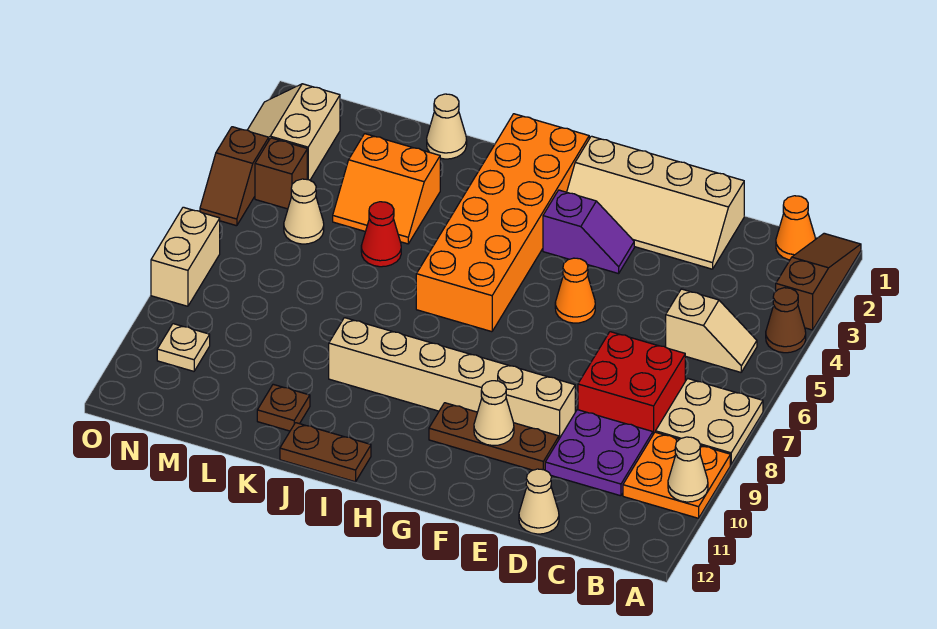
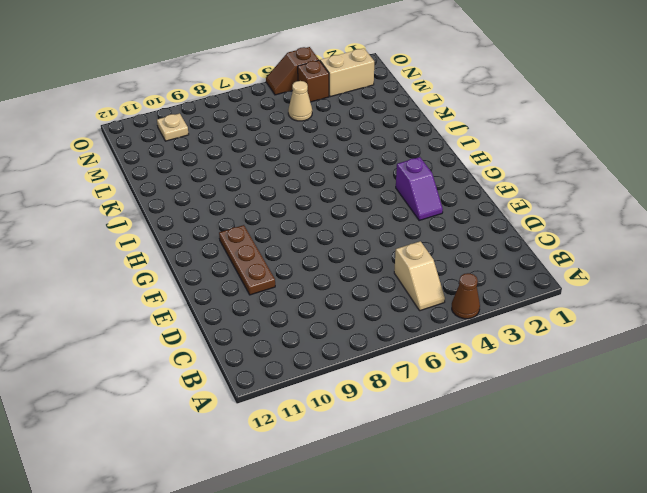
none -> brown 1x3 slope [776,233,861,330]
none -> tan 2x2 plate [656,378,763,464]
none -> orange 2x2 plate [623,432,730,518]

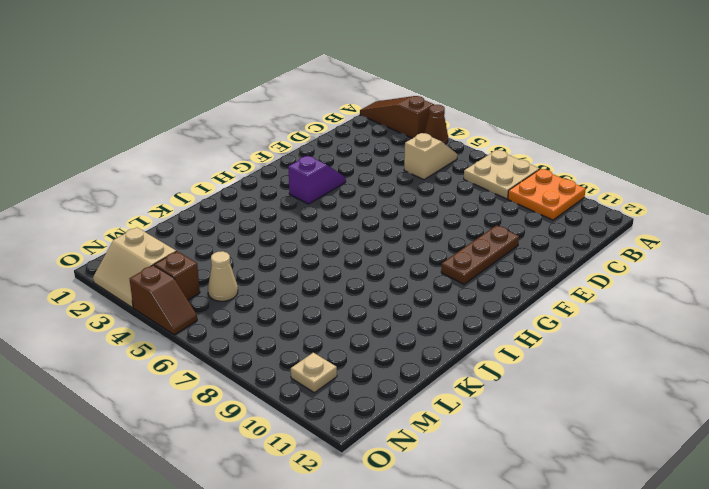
none -> orange 1x1 cone [776,196,815,260]
none -> red 2x2 brick [578,332,685,434]
none -> purple 2x2 plate [545,410,653,496]

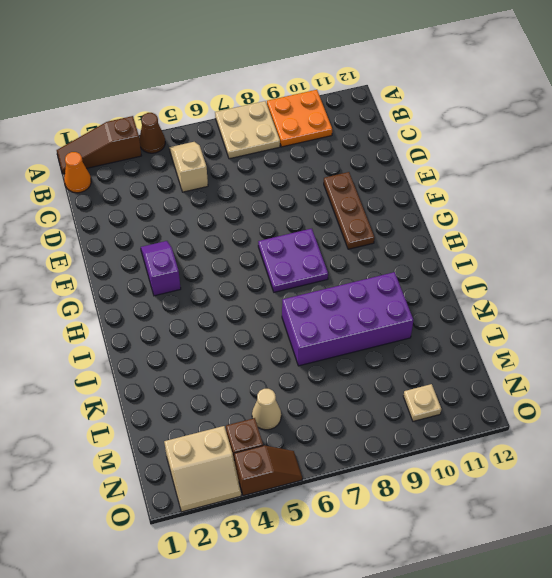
purple 2x2 plate [258,229,328,292] -> purple 2x2 plate moved to [545,410,653,496]
purple 2x4 brick [282,272,413,366] -> tan 1x6 brick [329,318,575,439]
none -> red 2x2 brick [578,332,685,434]
none -> tan 2x4 slope [567,136,744,269]
none -> tan 1x1 cone [519,469,559,534]

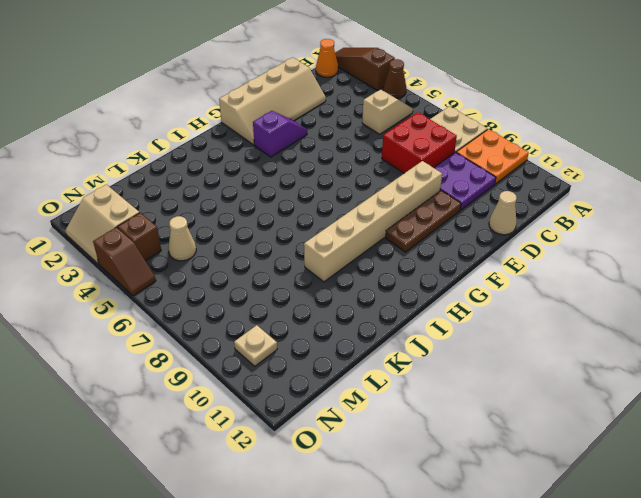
none -> orange 1x1 cone [555,258,595,323]
none -> orange 2x6 brick [416,114,589,332]
none -> brown 1x2 plate [280,423,371,482]

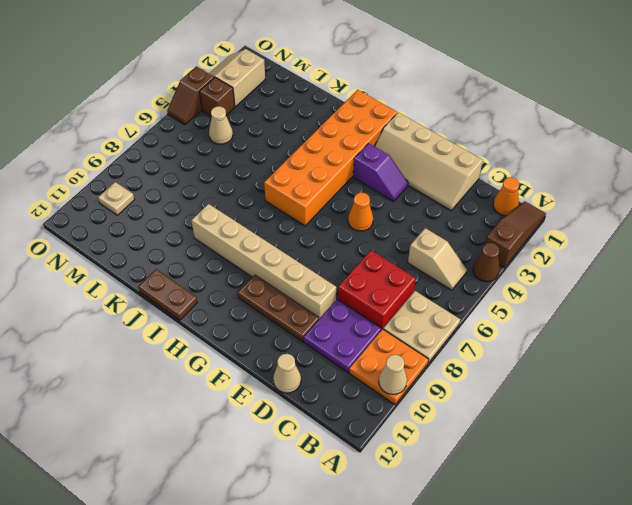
none -> tan 1x1 cone [427,94,467,159]
none -> orange 2x2 slope [333,134,440,244]
none -> red 1x1 cone [361,202,401,267]

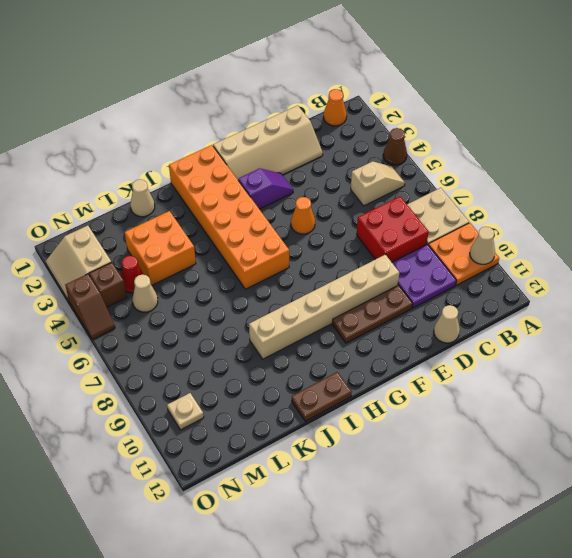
orange 2x2 brick [125,211,196,285] -> orange 2x2 slope [333,134,440,244]
red 1x1 cone [121,256,144,293] -> red 1x1 cone moved to [361,202,401,267]
none -> brown 1x3 slope [776,233,861,330]
none -> brown 1x1 plate [257,384,310,431]
none -> tan 1x2 brick [151,207,220,306]

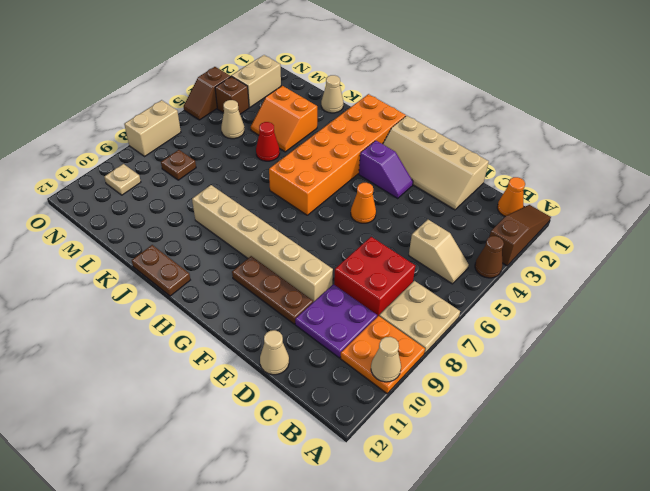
brown 1x1 plate [161,150,196,180] -> brown 1x1 plate moved to [257,384,310,431]
none -> tan 1x1 cone [474,381,514,446]

